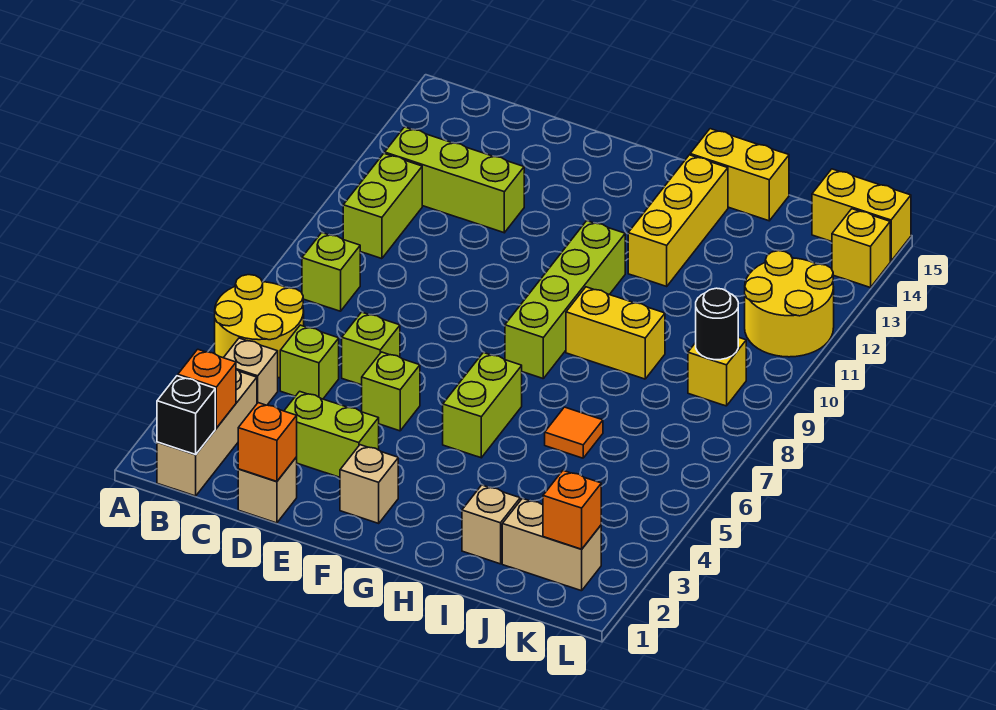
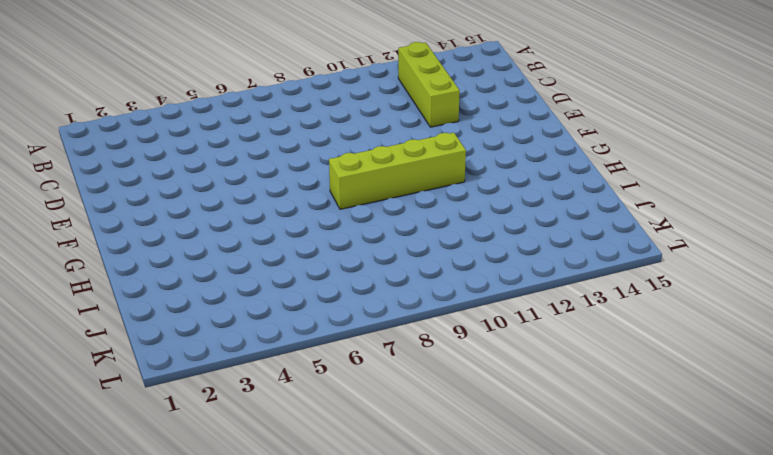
none -> yellow 2x2 round brick [215,275,304,378]
none -> tan 1x3 brick [157,370,257,496]
none -> tan 1x1 brick [224,338,278,405]

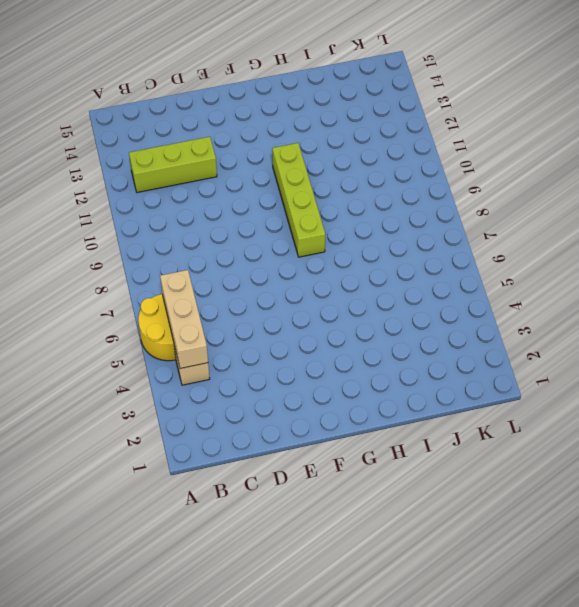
tan 1x3 brick [160,270,208,369] -> tan 1x3 brick moved to [157,370,257,496]
none -> lime 1x1 brick [302,233,360,311]
none -> lime 1x2 brick [343,153,422,259]
none -> lime 1x1 brick [280,325,339,399]

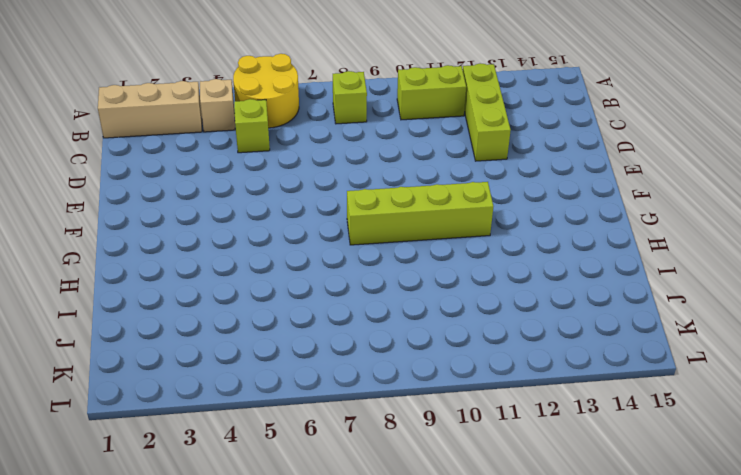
none -> tan 1x1 brick [238,457,297,523]
none -> lime 1x2 brick [284,391,379,477]
none -> lime 1x1 brick [342,312,400,385]

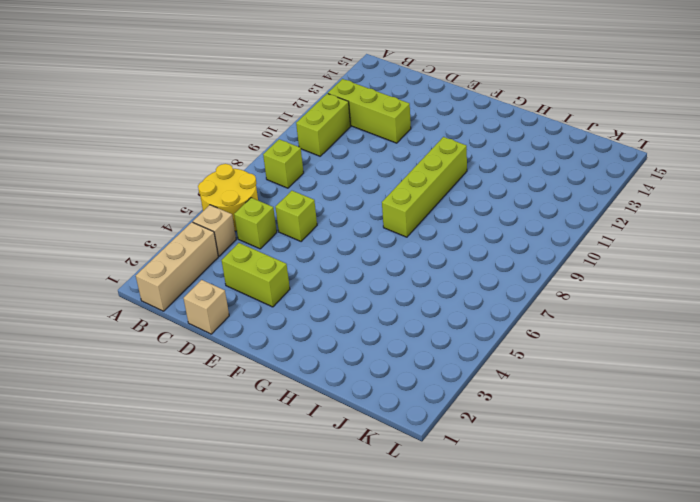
none -> lime 1x1 brick [362,352,420,431]
none -> tan 1x1 brick [340,445,398,523]
none -> lime 1x2 brick [443,353,522,458]

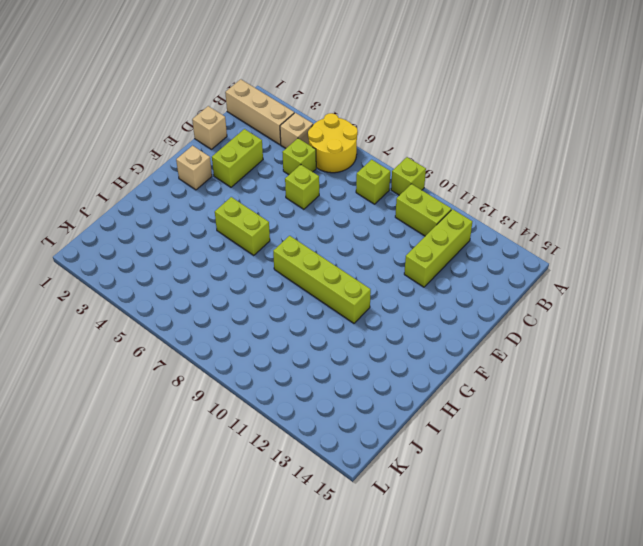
lime 1x1 brick [391,157,426,195] -> lime 1x1 brick moved to [362,352,420,431]
none -> yellow 1x2 brick [566,287,665,379]
none -> yellow 1x3 brick [628,155,728,286]
none -> yellow 1x2 brick [690,129,789,221]

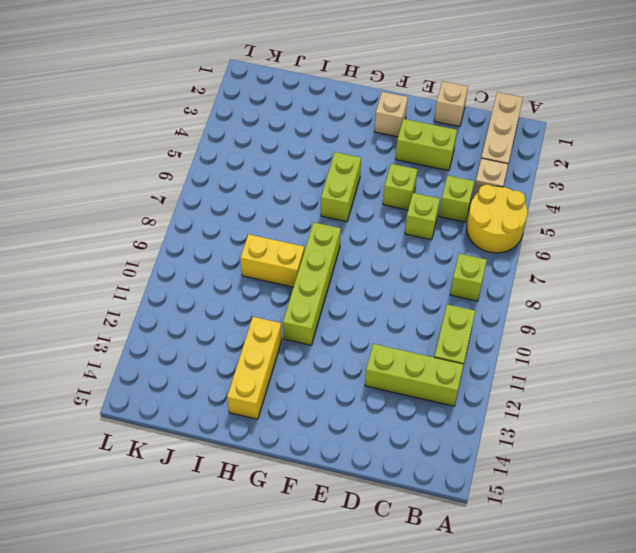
none -> yellow 1x2 brick [690,129,789,221]
none -> tan 1x1 brick [462,485,520,564]
none -> orange 1x1 tile [545,407,603,458]

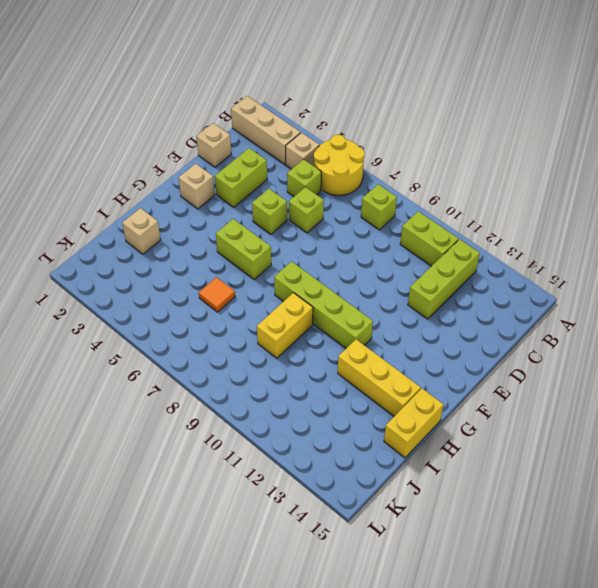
none -> tan 1x2 brick [502,498,601,591]
none -> yellow 1x1 brick [688,337,746,406]
none -> yellow 2x2 round brick [745,251,834,357]

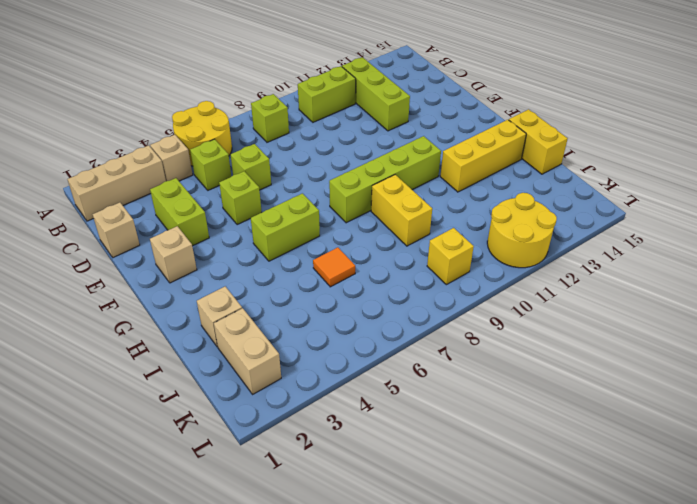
none -> yellow 1x2 brick [812,169,911,261]
none -> yellow 1x1 brick [832,209,890,288]
none -> black 1x1 brick [157,376,215,454]

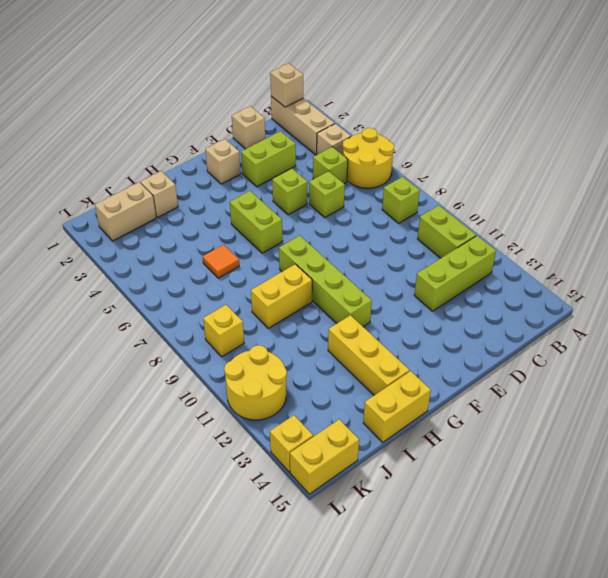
tan 1x1 brick [270,63,303,107] -> black 1x1 brick [157,376,215,454]
none -> orange 1x1 brick [178,349,236,428]
none -> orange 1x1 brick [238,403,297,481]
none -> orange 1x1 brick [543,471,601,549]

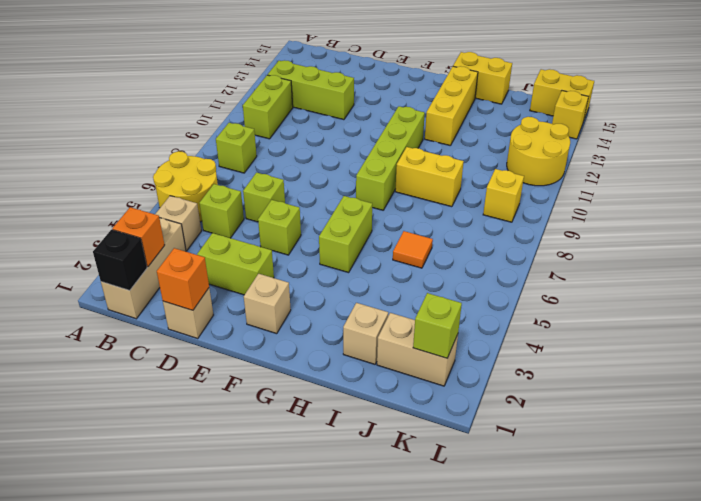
lime 1x1 brick [413,293,462,358] -> orange 1x1 brick [543,471,601,549]
none -> black 1x1 round brick [696,288,738,360]

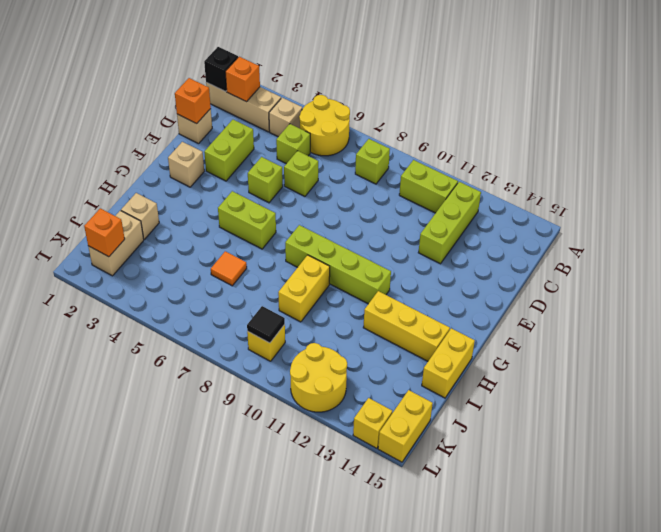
black 1x1 tile [247,306,285,343] -> black 1x1 round brick [696,288,738,360]

